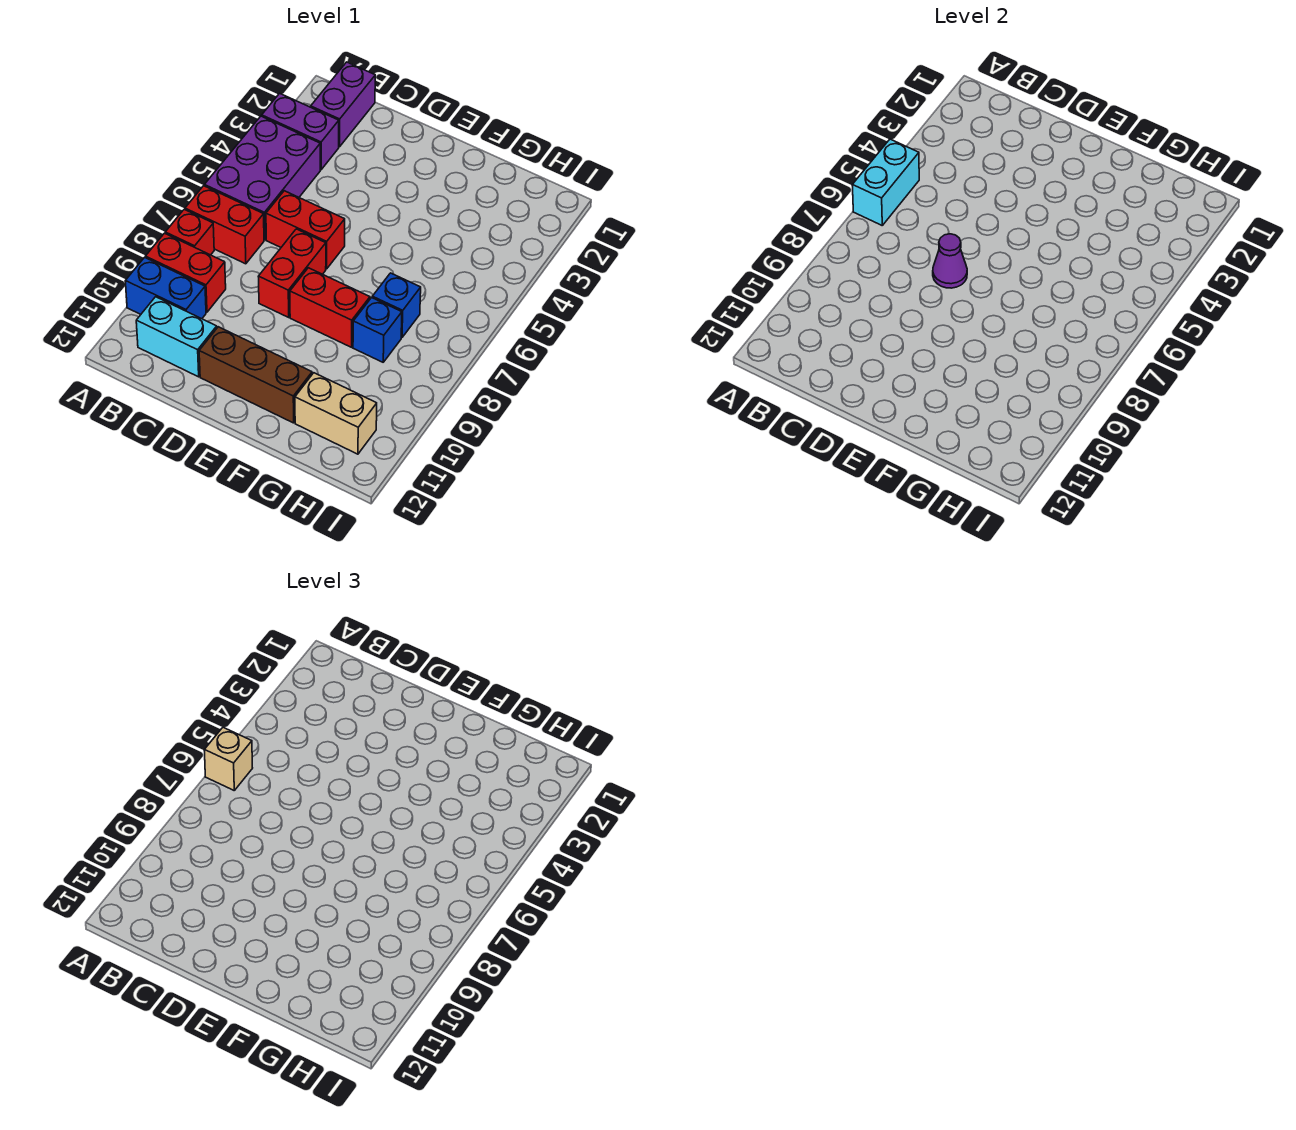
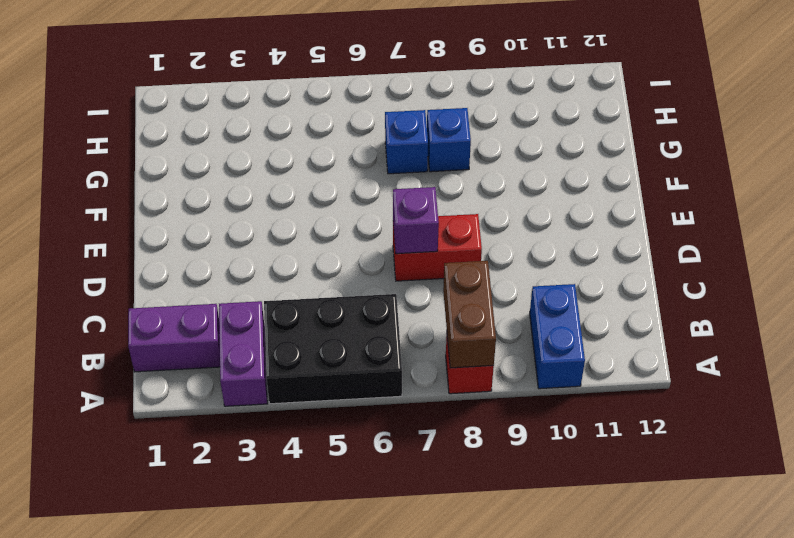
black 2x3 brick [264,294,402,404] -> purple 2x3 brick [204,116,320,240]
brown 1x2 brick [443,261,496,368] -> none
purple 1x1 brick [393,187,439,254] -> purple 1x1 cone [933,234,967,288]
none -> red 1x2 brick [185,186,264,264]
none -> red 1x2 brick [145,233,226,312]
none -> cyan 1x2 brick [136,297,217,377]

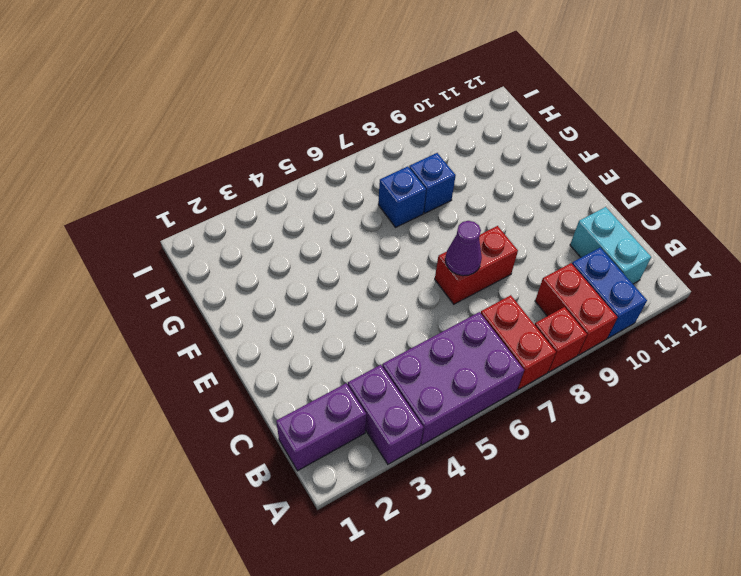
none -> red 1x2 brick [266,191,345,269]
none -> brown 1x3 brick [199,327,312,423]
none -> red 1x2 brick [290,268,370,347]

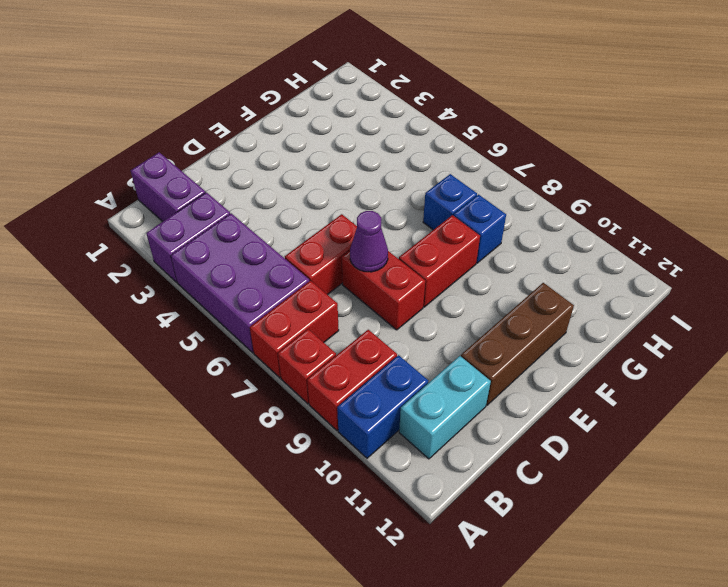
none -> tan 1x2 brick [295,373,377,454]
none -> cyan 1x2 brick [852,139,919,225]
none -> tan 1x1 brick [204,727,252,790]

